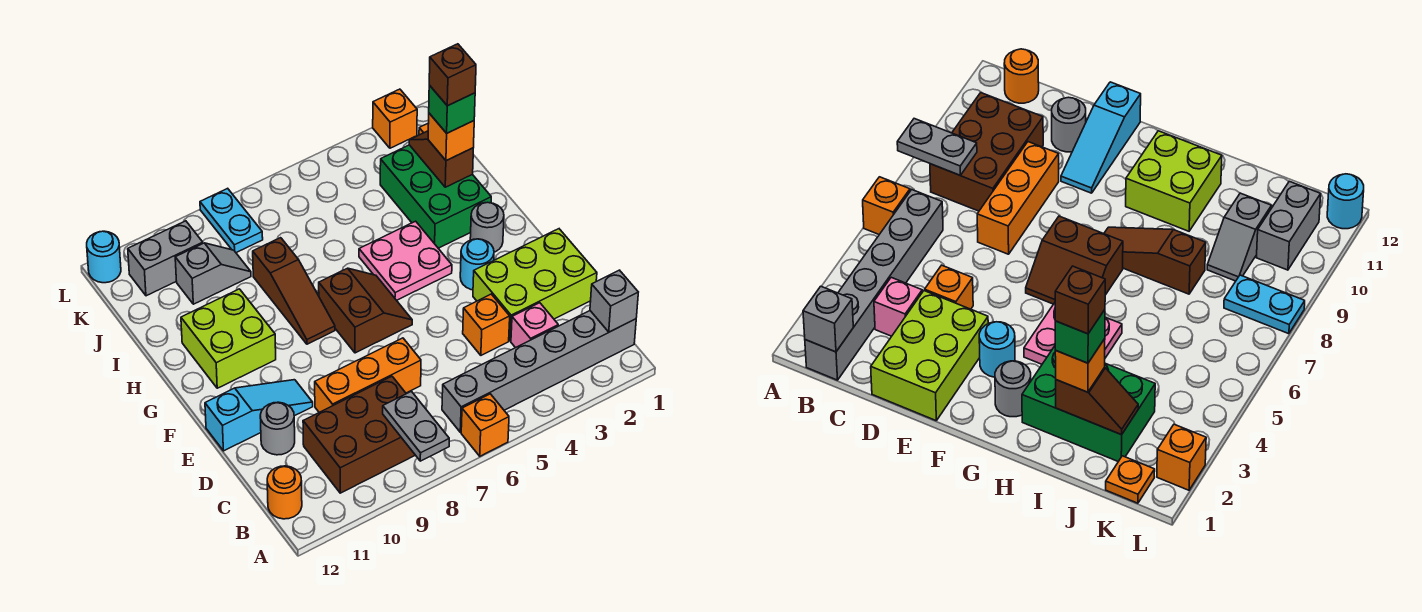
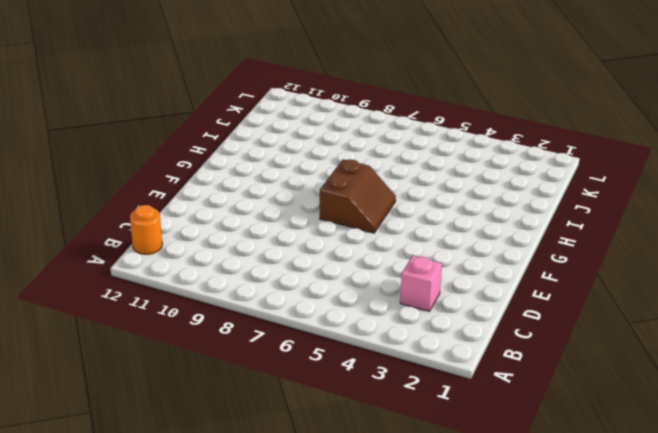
none -> orange 1x1 brick [461,394,509,456]
none -> grey 1x6 brick [442,311,636,432]
none -> brown 2x3 brick [303,377,415,493]

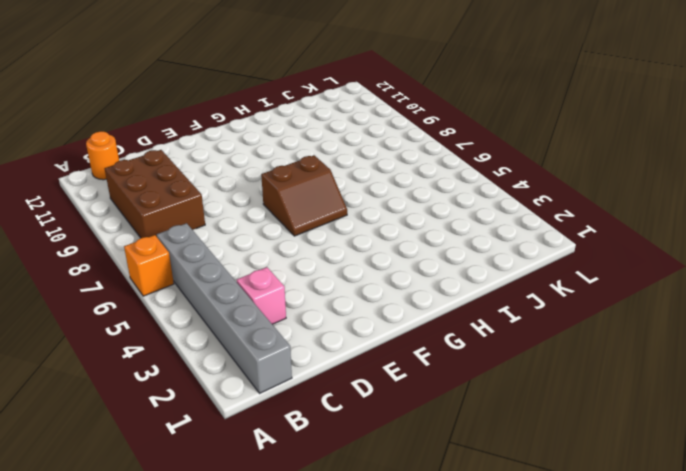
none -> lime 2x3 brick [473,229,597,341]
none -> orange 1x1 brick [463,294,510,355]
none -> orange 1x3 brick [315,338,421,412]

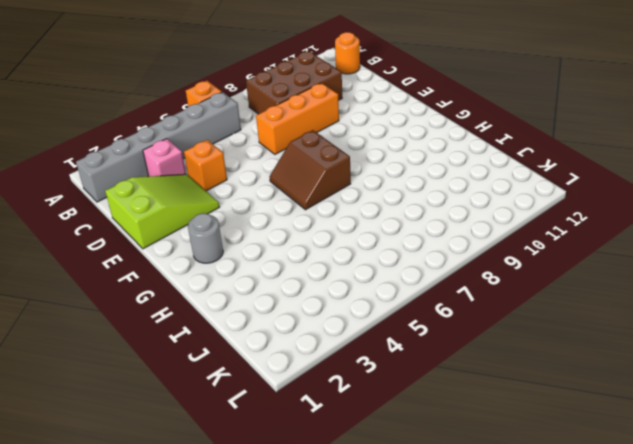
lime 2x3 slope [105,174,219,249] -> lime 2x3 brick [473,229,597,341]
none -> grey 1x1 round brick [260,402,295,455]
none -> cyan 1x3 slope [205,380,313,451]
none -> cyan 1x1 round brick [460,239,494,290]

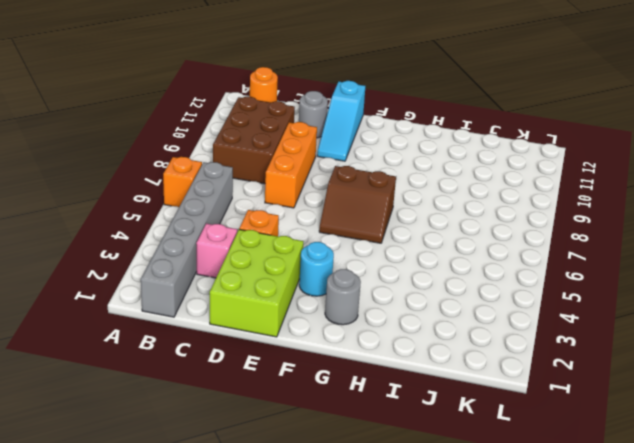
none -> pink 2x2 plate [359,221,452,300]
none -> brown 1x3 slope [253,238,335,344]
none -> lime 2x2 brick [181,289,276,388]

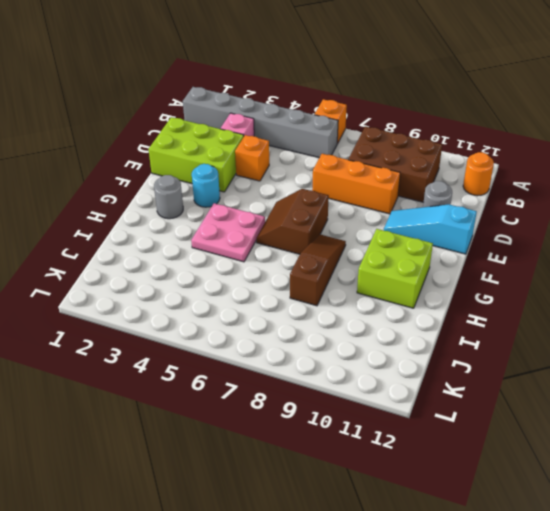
none -> green 2x3 brick [380,145,491,248]
none -> grey 1x2 slope [175,243,251,304]
none -> orange 1x1 plate [1106,456,1155,503]

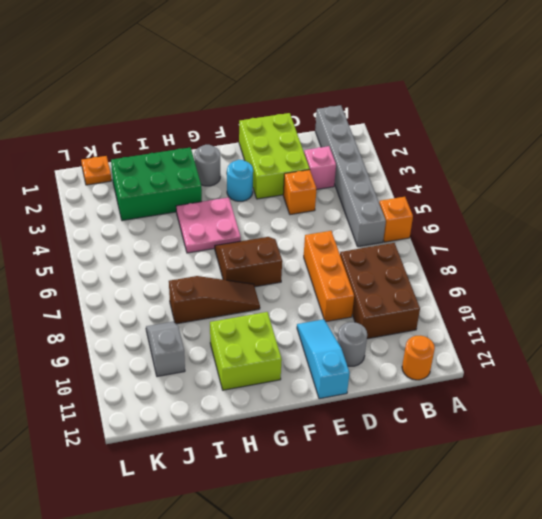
none -> cyan 1x2 plate [200,188,263,253]
none -> grey 1x2 brick [128,221,203,296]
none -> orange 1x1 brick [373,89,417,148]

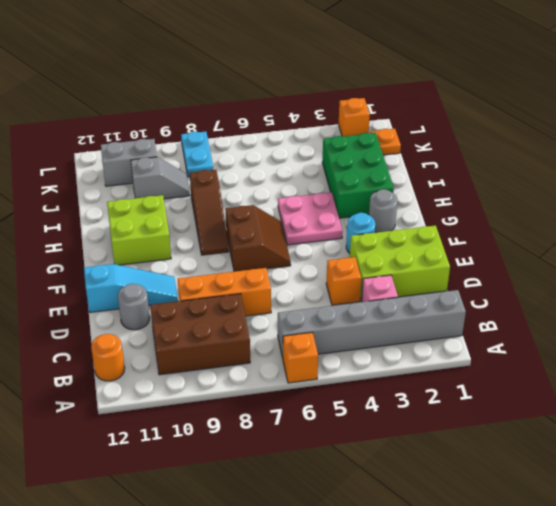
none -> cyan 1x1 round brick [87,231,121,283]
none -> grey 1x2 plate [383,391,449,461]
none -> grey 1x1 brick [590,270,638,332]

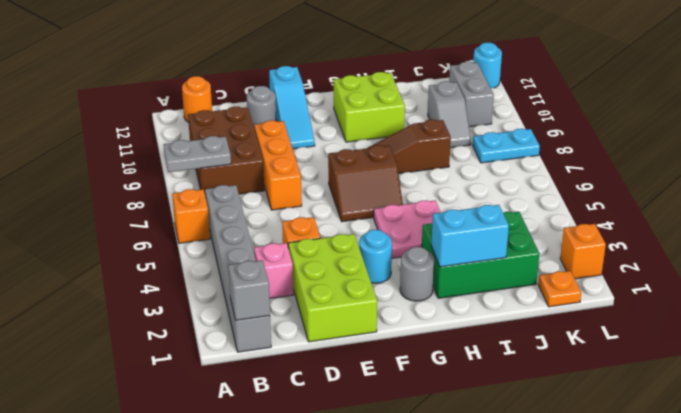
cyan 1x2 brick [431,205,509,267] -> brown 1x2 slope [409,131,473,187]
none -> orange 1x1 brick [428,113,474,161]
none -> green 1x1 brick [429,85,475,133]
none -> brown 1x1 brick [429,44,476,106]

